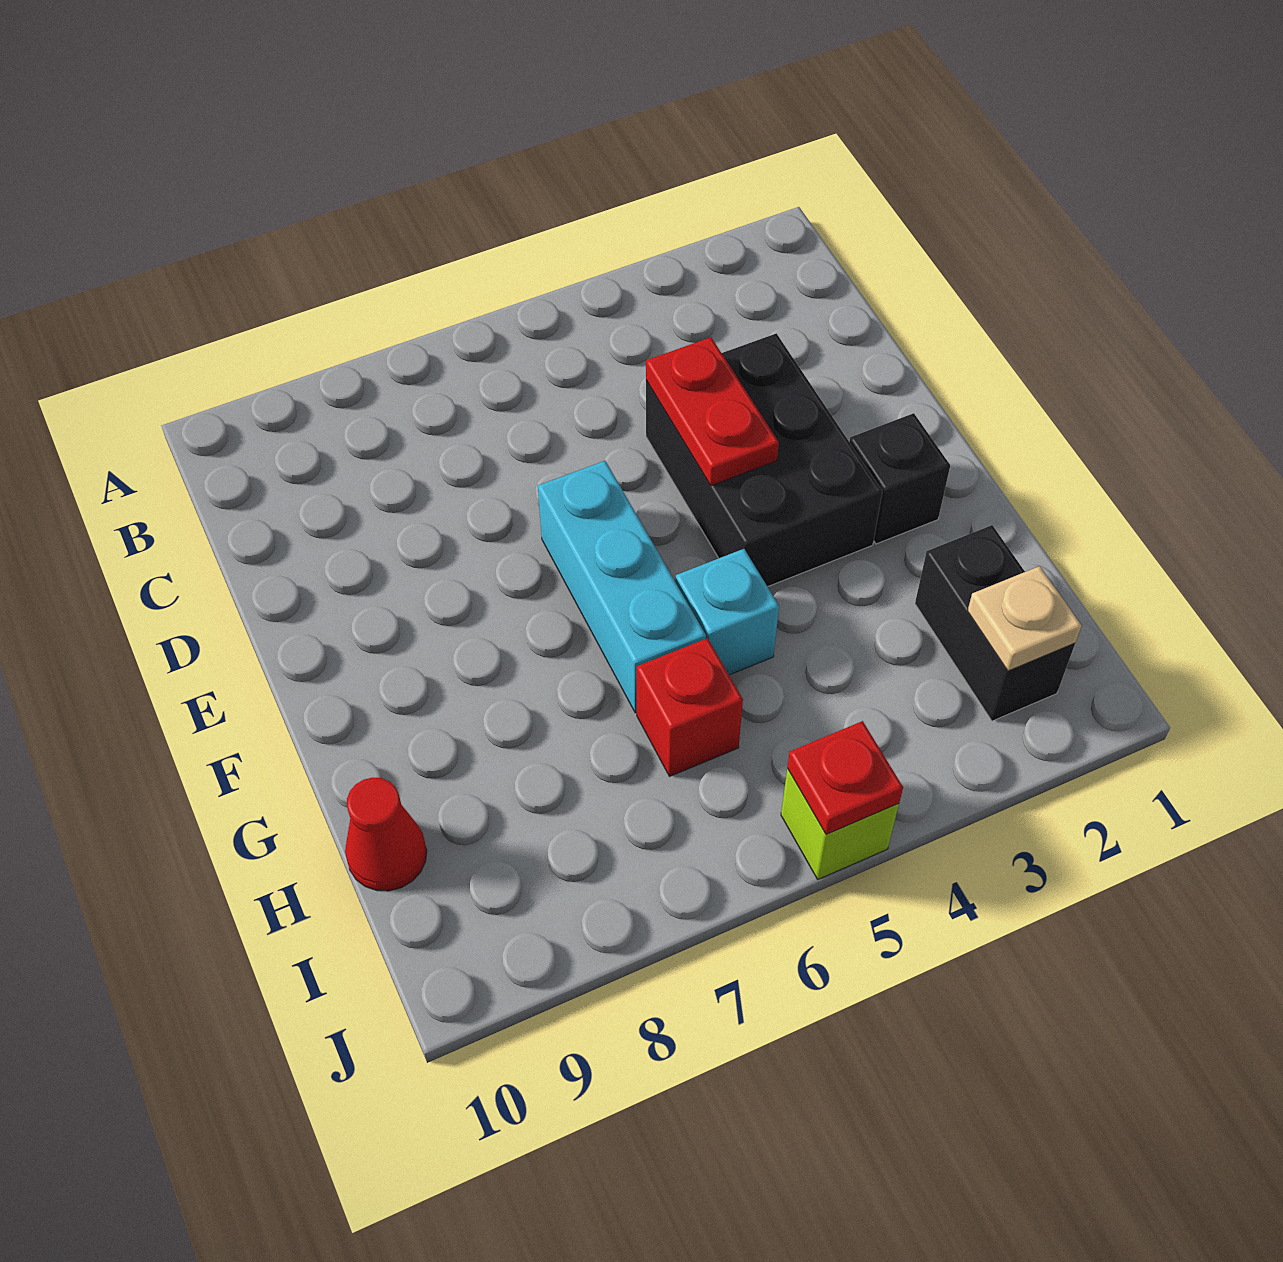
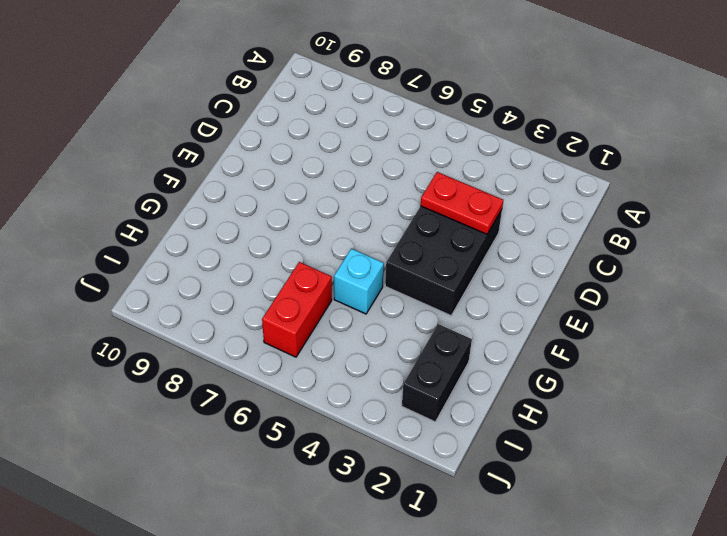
red 1x2 plate [421,172,503,234] -> red 1x2 plate turned to [646,337,779,486]
red 1x2 brick [262,262,332,357] -> red 1x1 brick [637,638,743,777]
none -> cyan 1x3 brick [538,461,706,713]
none -> black 1x1 brick [850,413,950,544]

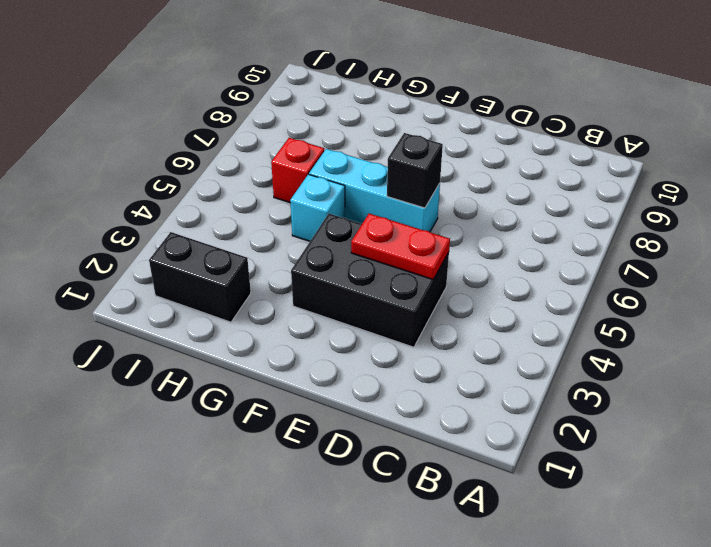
black 1x1 brick [387,133,443,208] -> black 1x1 brick moved to [850,413,950,544]
none -> red 1x1 cone [345,778,427,891]
none -> lime 1x1 brick [781,768,899,879]

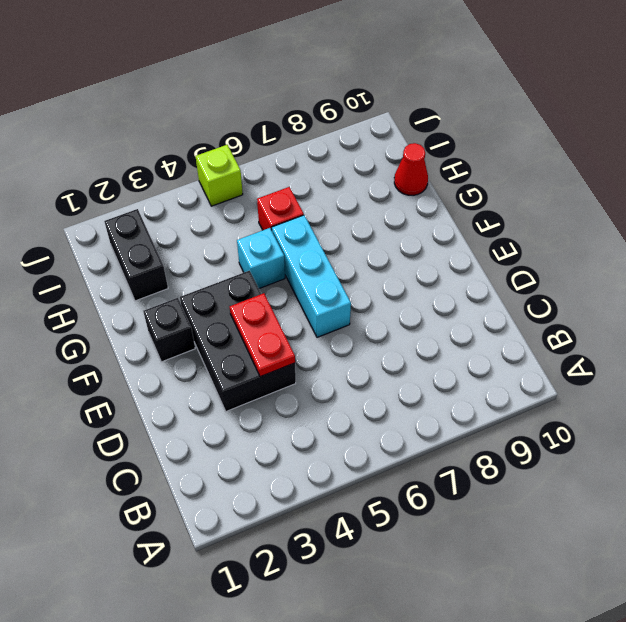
none -> tan 1x1 plate [968,566,1082,671]
none -> red 1x1 plate [787,721,903,834]

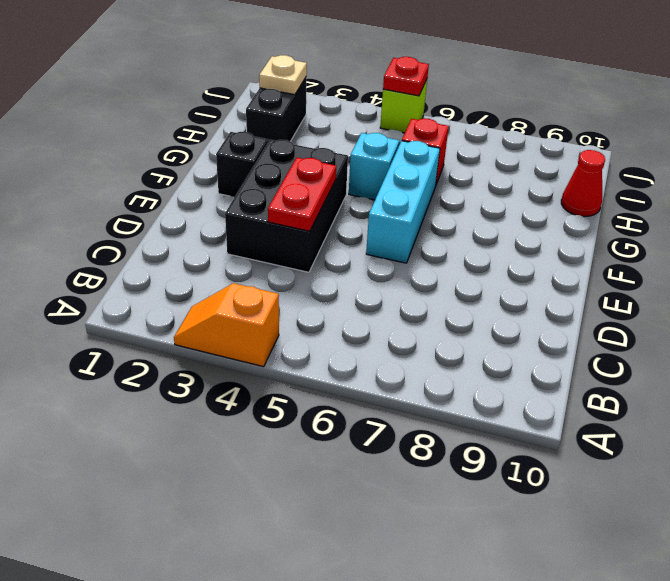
orange 1x2 slope [174,283,279,367] -> none

